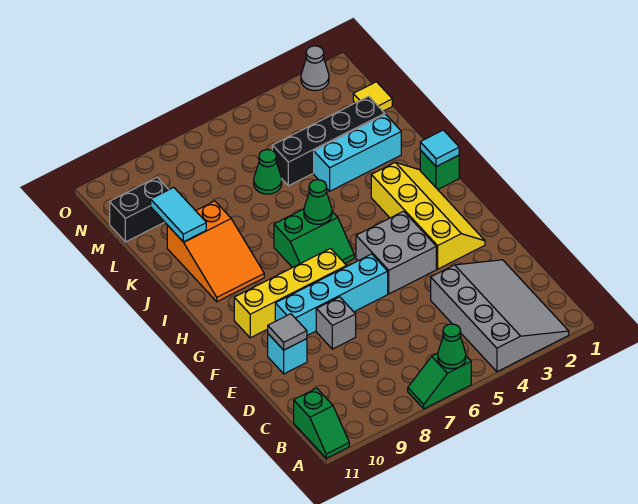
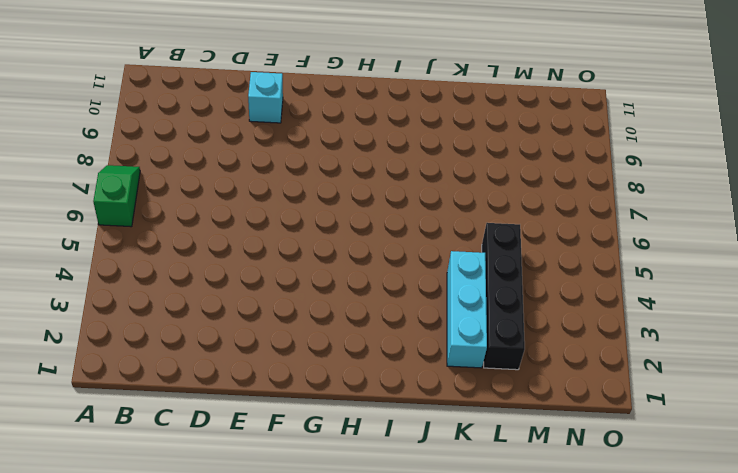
none -> grey 3x4 slope [431,260,569,372]
none -> green 1x2 slope [294,388,349,458]
none -> grey 1x1 brick [316,297,356,349]

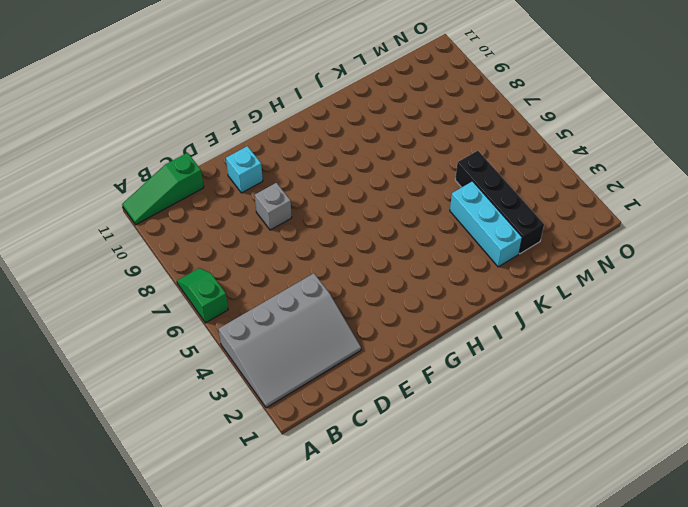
green 1x3 slope [122,153,204,225] -> green 1x2 slope [294,388,349,458]
none -> yellow 2x4 slope [371,163,485,269]
none -> grey 2x2 brick [356,211,436,294]
none -> cyan 1x4 brick [275,254,388,335]

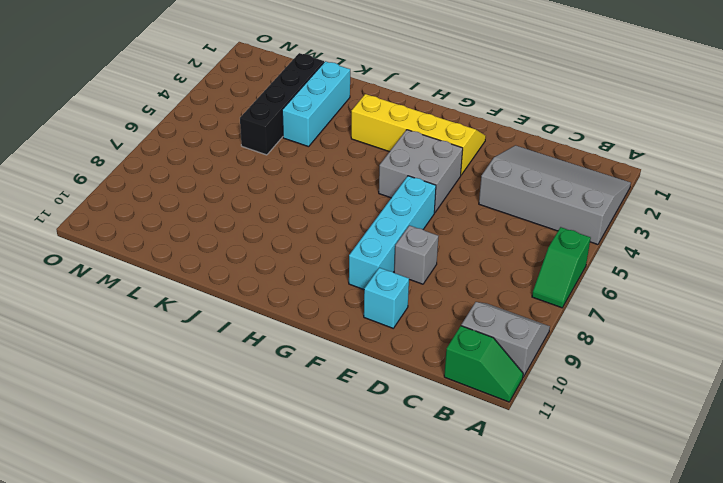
grey 2x2 slope [461,302,550,377] -> none
none -> yellow 1x4 brick [234,249,347,338]
none -> green 2x2 slope [274,209,354,268]
none -> green 1x1 brick [420,150,459,189]

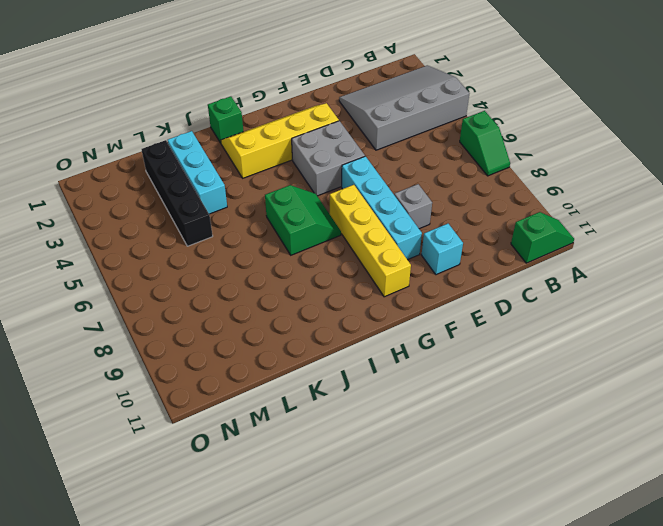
none -> orange 2x3 slope [167,201,264,302]
none -> green 1x1 cone [254,149,282,194]
none -> yellow 1x1 tile [353,82,392,111]

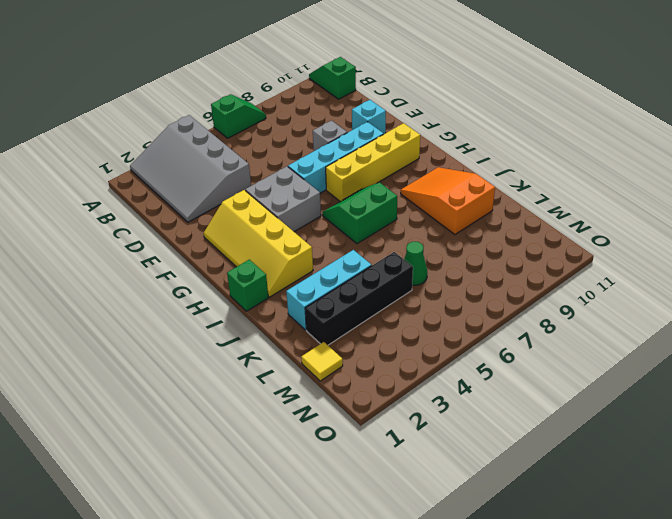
none -> black 1x2 brick [110,178,169,242]
none -> grey 1x1 cone [301,46,329,91]
none -> green 1x1 cone [438,324,466,369]

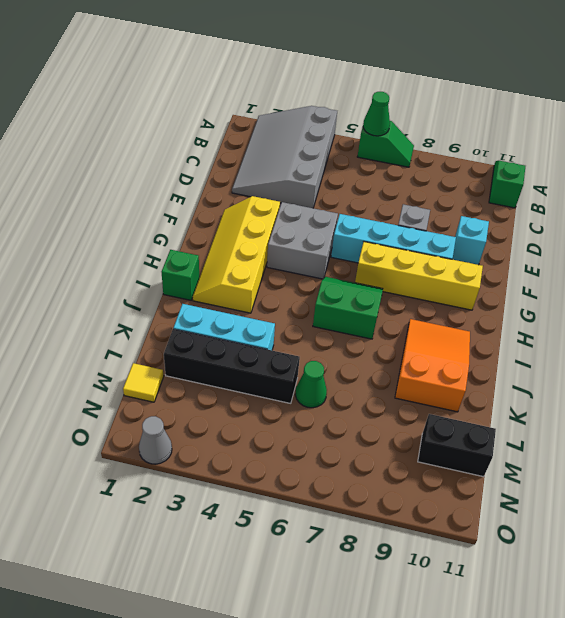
none -> grey 1x1 tile [268,314,307,350]
none -> cyan 1x1 tile [420,130,459,167]
none -> green 1x1 cone [304,180,332,224]

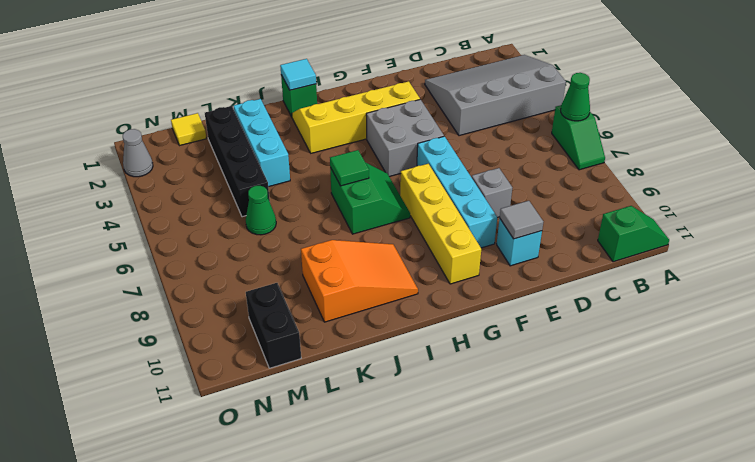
green 1x1 tile [330,150,369,186] -> green 1x1 cone [304,180,332,224]
none -> cyan 1x2 tile [151,187,206,242]

